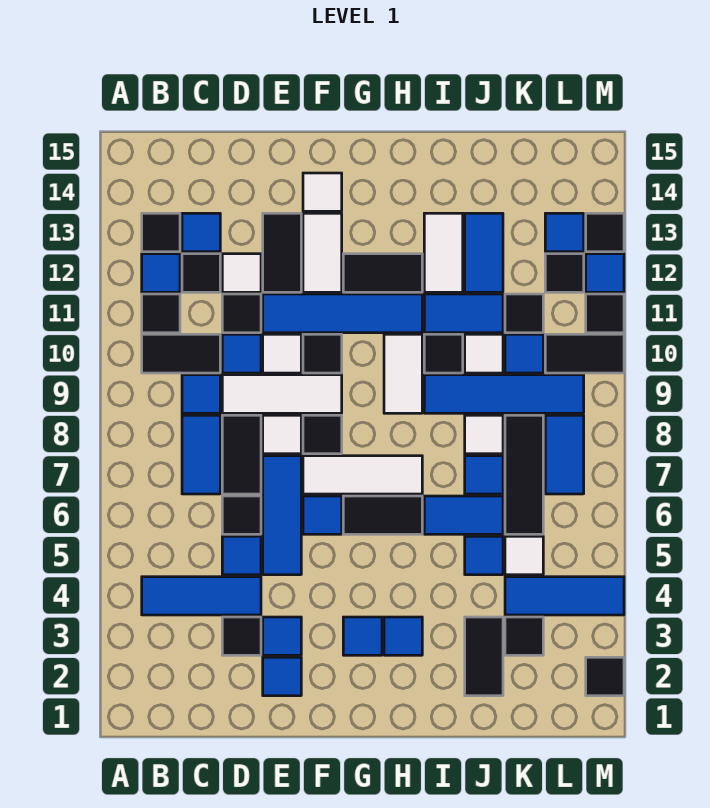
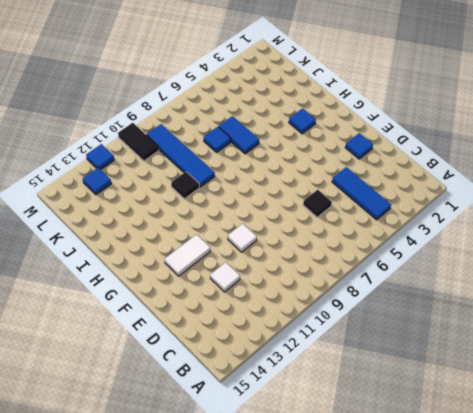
none -> black 1x2 tile [142,334,220,373]
none -> black 1x1 tile [142,294,180,333]
none -> blue 1x1 tile [142,254,180,292]
none -> black 1x1 tile [142,213,180,252]

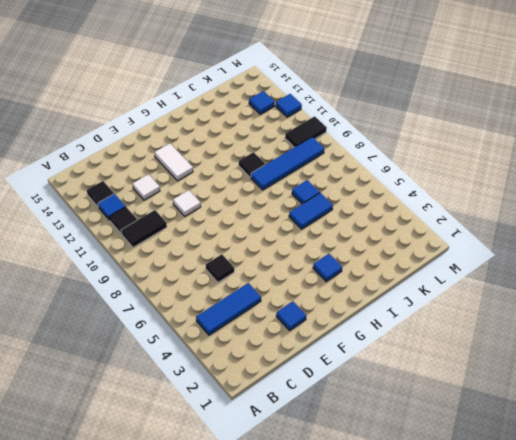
none -> blue 1x2 tile [182,415,220,494]
none -> blue 1x1 tile [182,375,220,413]
none -> black 1x1 tile [182,254,220,292]
none -> blue 1x1 tile [182,213,220,252]

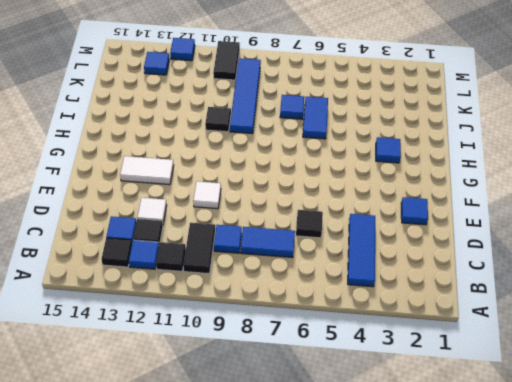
none -> black 1x1 tile [222,617,261,655]
none -> blue 1x1 tile [222,536,261,575]
none -> black 1x2 tile [222,415,261,494]
none -> white 1x3 tile [222,375,342,413]

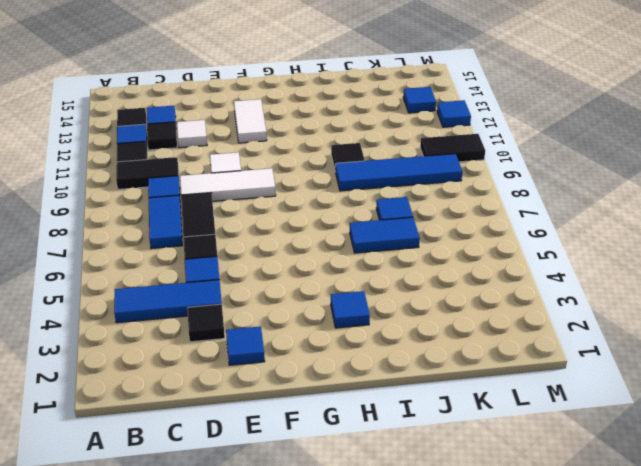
none -> blue 1x1 tile [222,334,261,373]
none -> black 1x1 tile [222,294,261,333]
none -> blue 1x1 tile [263,617,301,655]
none -> blue 1x3 tile [263,456,301,575]

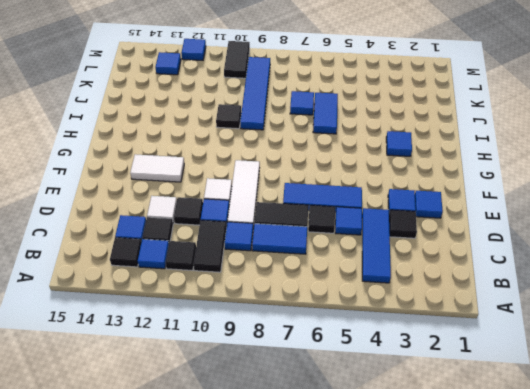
none -> white 1x1 tile [263,415,301,454]
none -> blue 1x4 tile [263,294,422,333]
none -> black 1x2 tile [263,213,301,292]
none -> blue 1x1 tile [303,496,342,534]

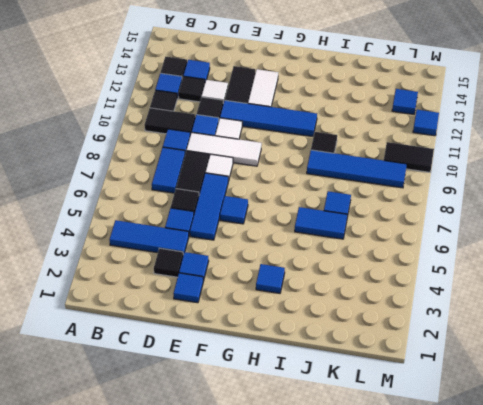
none -> white 1x3 tile [303,456,422,494]
none -> black 1x1 tile [303,415,342,454]
none -> black 1x1 tile [303,334,342,373]
none -> white 1x1 tile [303,173,342,211]

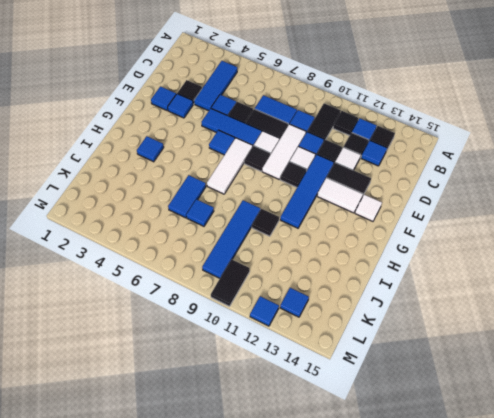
none -> blue 1x1 tile [343,617,382,655]
none -> black 1x2 tile [343,496,422,534]
none -> black 1x2 tile [343,254,422,292]
none -> white 1x2 tile [384,334,422,413]

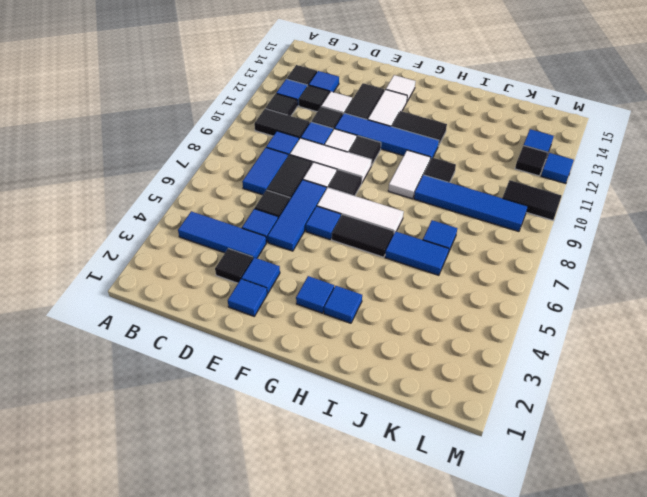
none -> blue 1x2 tile [424,294,503,333]
none -> white 1x2 tile [424,213,463,292]
none -> black 1x2 tile [465,617,503,696]
none -> blue 1x1 tile [465,536,503,575]

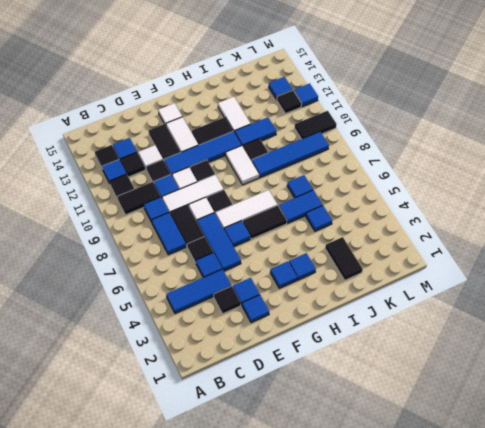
none -> white 1x1 tile [465,415,503,454]
none -> white 1x1 tile [465,334,503,373]
none -> blue 1x2 tile [465,213,503,292]
none -> black 1x1 tile [505,617,543,655]

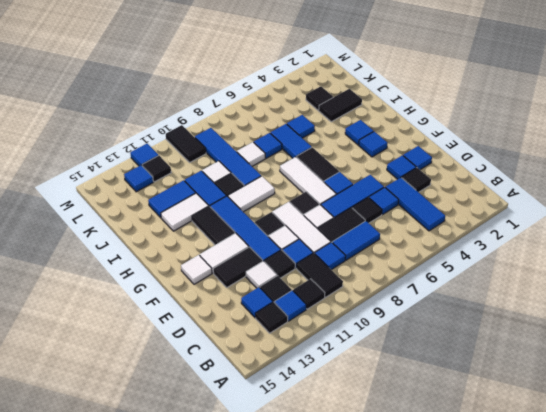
none -> blue 1x3 tile [505,577,624,615]
none -> white 1x1 tile [505,536,543,575]
none -> black 1x3 tile [505,415,543,534]
none -> blue 1x1 tile [505,334,543,373]

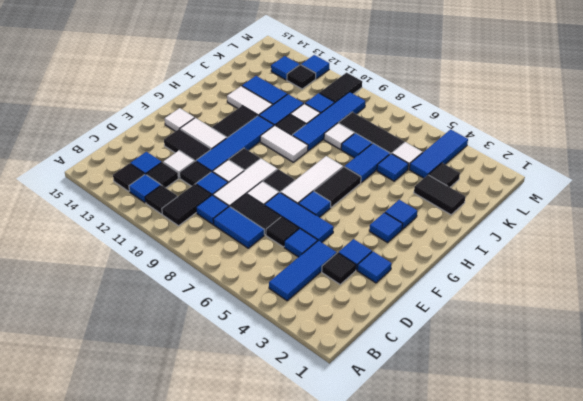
none -> black 1x1 tile [505,294,543,333]
none -> blue 1x2 tile [545,415,584,494]
none -> black 1x1 tile [586,657,624,696]
none -> black 1x1 tile [586,294,624,333]

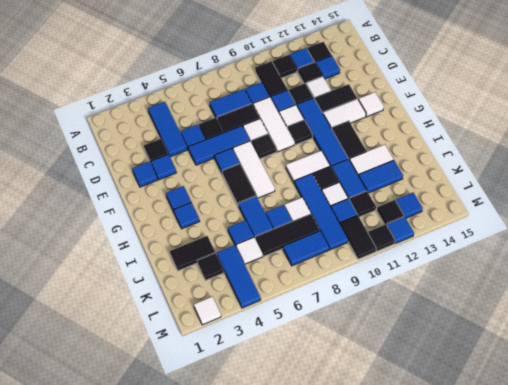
white 1x1 tile [194,297,221,325] -> black 1x1 tile [586,657,624,696]
none -> black 1x1 tile [586,213,624,252]

